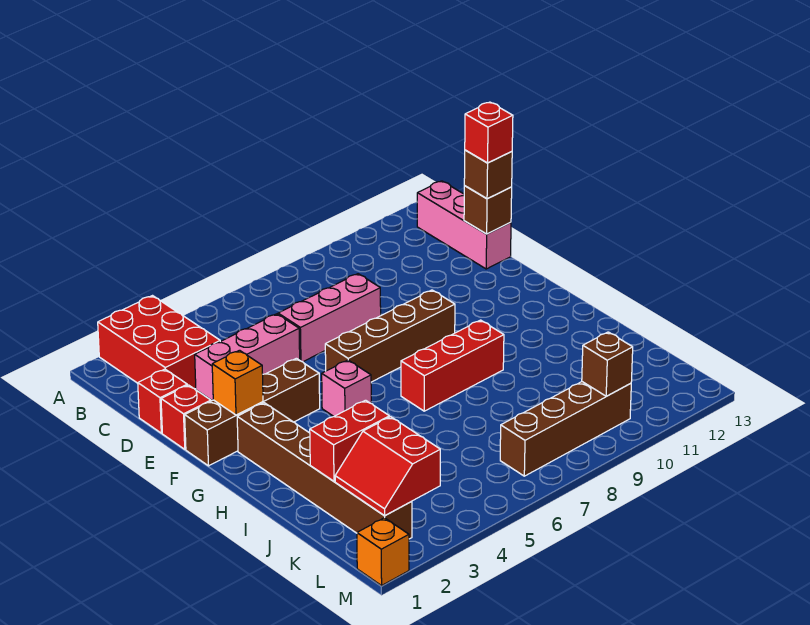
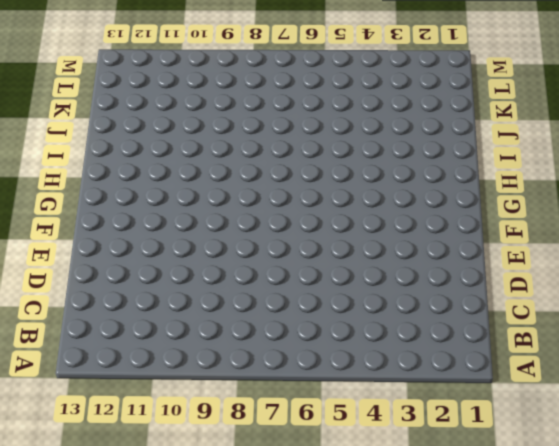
none -> red 2x3 brick [98,296,220,389]
none -> pink 1x3 brick [417,181,511,269]
none -> red 1x1 brick [138,369,187,433]

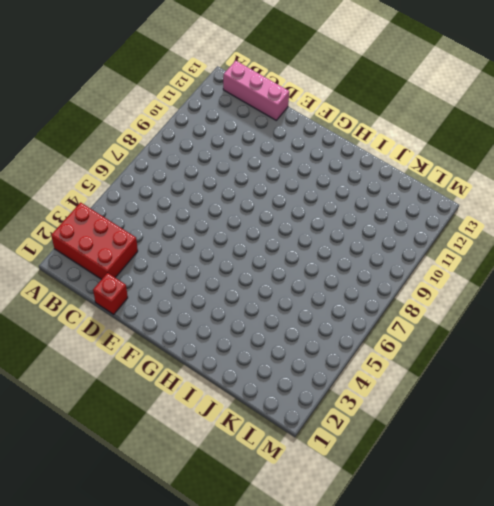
none -> pink 1x3 brick [195,314,300,401]
none -> pink 1x3 brick [278,274,381,362]
none -> red 1x1 brick [161,385,211,449]

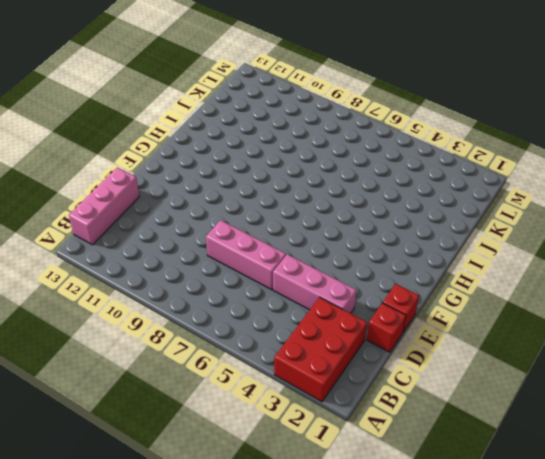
none -> brown 1x4 brick [185,358,320,466]
none -> brown 1x4 brick [325,290,455,382]
none -> brown 1x6 brick [237,403,412,539]

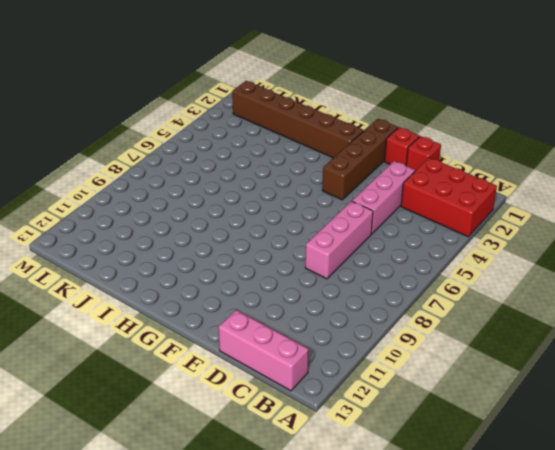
none -> brown 1x4 brick [325,290,455,382]
none -> pink 1x1 brick [322,360,371,416]
none -> red 1x3 brick [401,320,504,411]

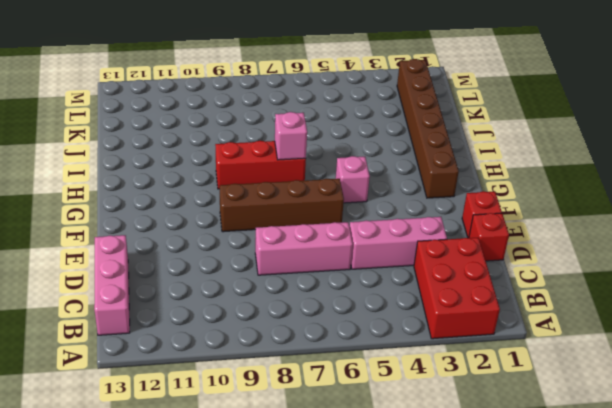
pink 1x1 brick [275,112,307,160] -> none
none -> brown 1x4 brick [185,358,320,466]
none -> brown 1x4 brick [500,382,631,476]
none -> orange 1x1 brick [357,518,409,586]

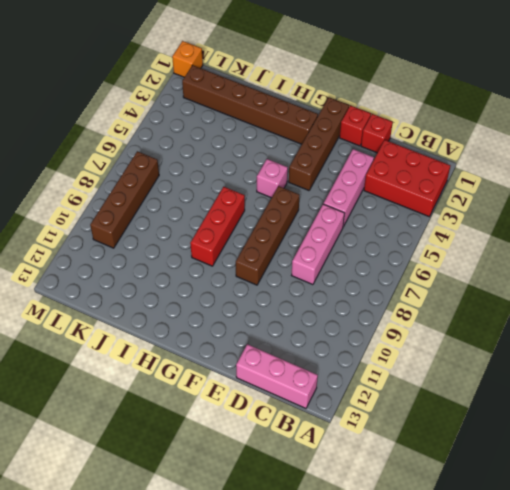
none -> brown 1x1 brick [464,186,512,234]
none -> orange 1x1 brick [212,350,263,415]
none -> red 1x2 brick [310,400,389,481]

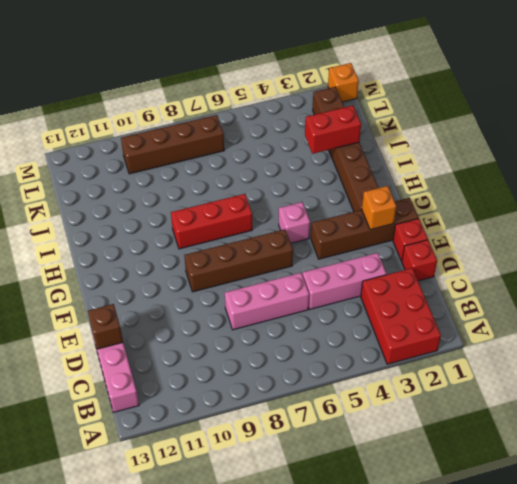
none -> red 2x2 slope [335,417,440,515]
none -> brown 1x1 brick [582,332,633,396]
none -> brown 1x1 brick [464,150,512,199]

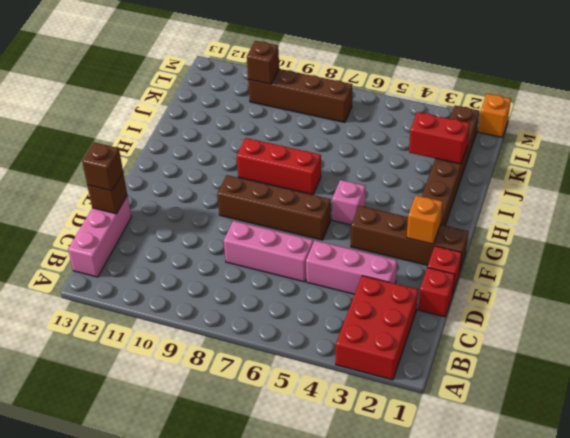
none -> red 2x2 slope [335,417,440,515]
none -> red 1x1 brick [465,102,513,163]

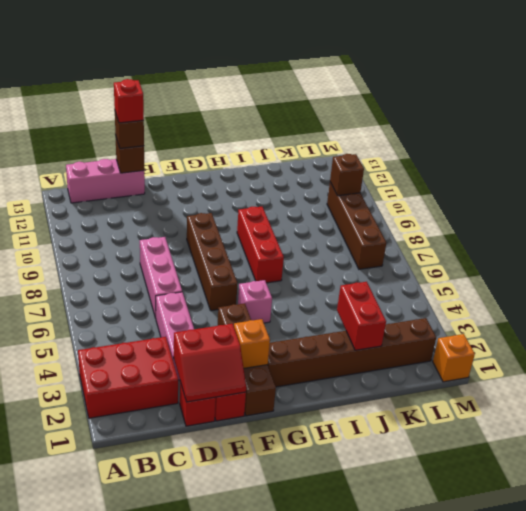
red 2x2 slope [174,324,246,402] -> red 2x2 slope moved to [335,417,440,515]

